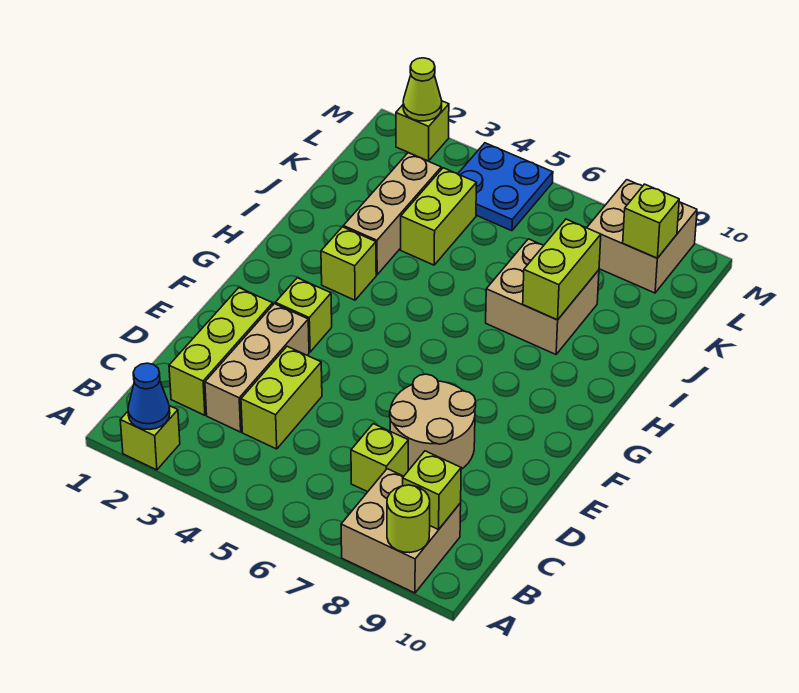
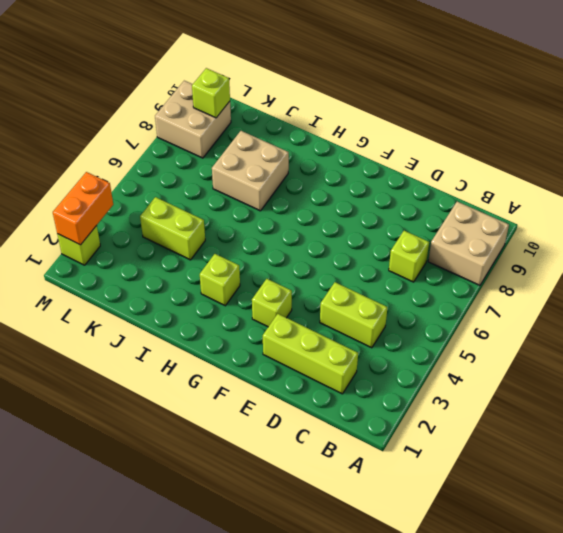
orange 1x2 brick [53,172,113,245] -> lime 1x1 cone [403,58,442,121]
none -> lime 1x1 brick [120,406,180,470]
none -> tan 1x3 brick [205,304,309,432]
none -> tan 2x2 round brick [390,374,476,471]

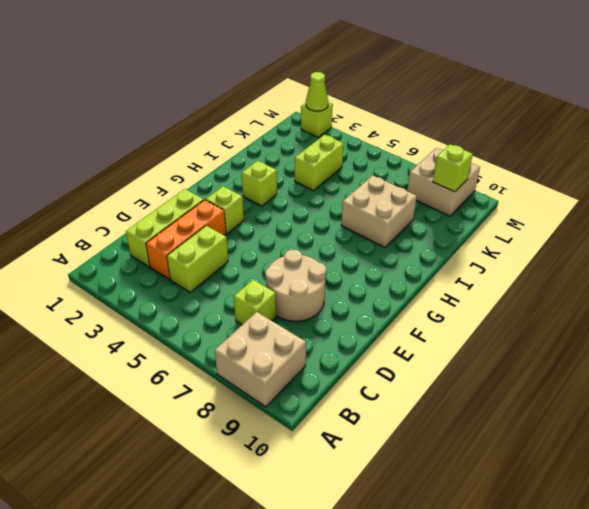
orange 1x3 brick [146,200,226,279] -> tan 1x3 brick [205,304,309,432]
none -> lime 1x1 brick [120,406,180,470]
none -> tan 1x3 brick [343,153,441,275]
none -> blue 2x2 plate [458,143,553,231]

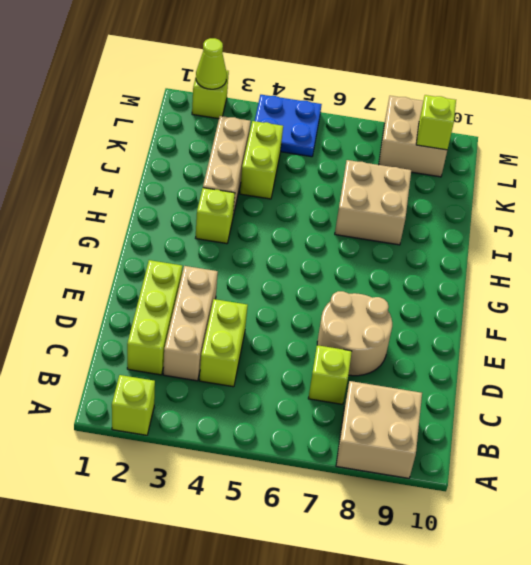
none -> lime 1x1 brick [275,278,332,352]
none -> blue 1x1 cone [128,363,170,430]
none -> lime 1x1 round brick [387,485,430,553]

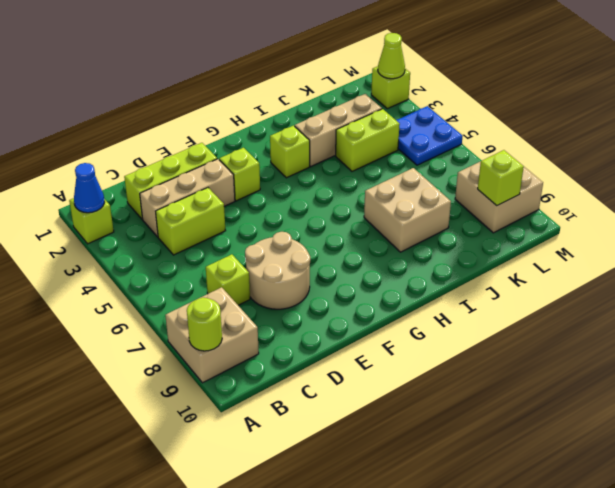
none -> lime 1x1 brick [403,451,461,529]
none -> lime 1x2 brick [523,219,601,320]

